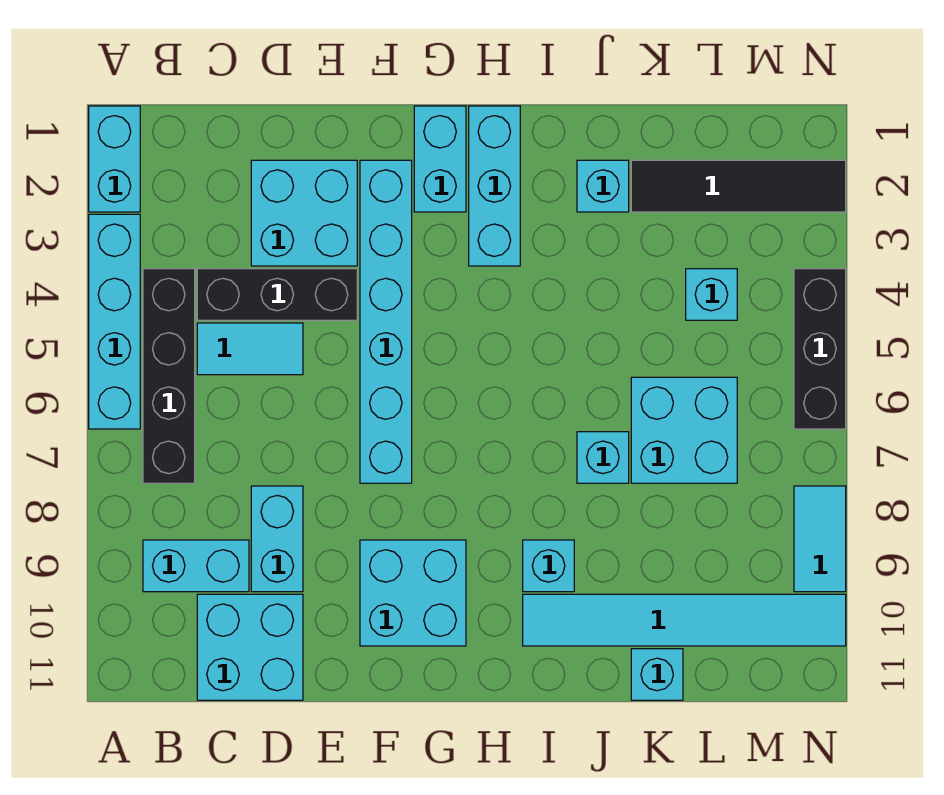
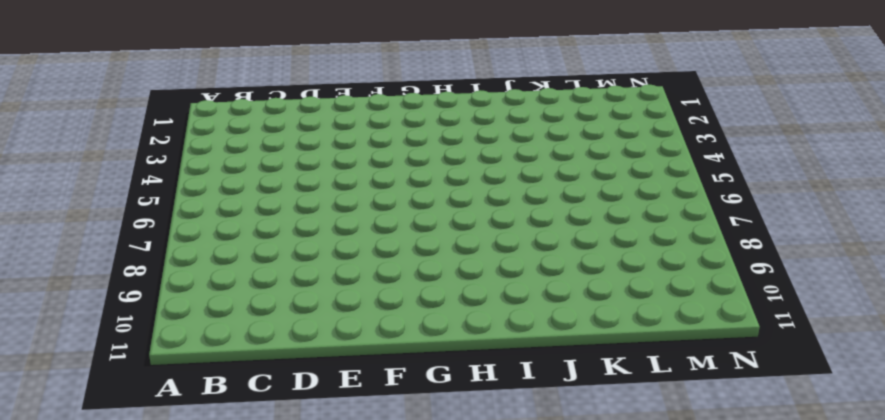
none -> cyan 1x2 brick [89,106,140,212]
none -> cyan 1x4 brick [89,214,140,429]
none -> black 1x4 brick [143,269,195,483]

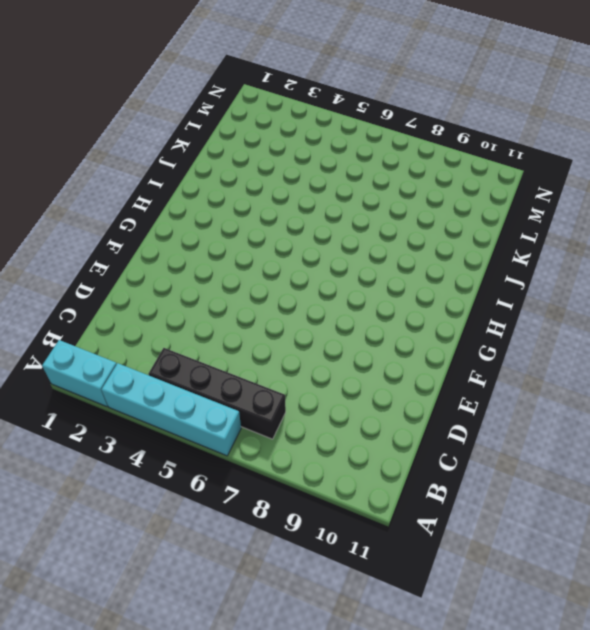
none -> cyan 1x2 brick [143,540,249,592]
none -> black 1x3 brick [197,269,357,320]
none -> cyan 1x2 tile [197,323,303,375]

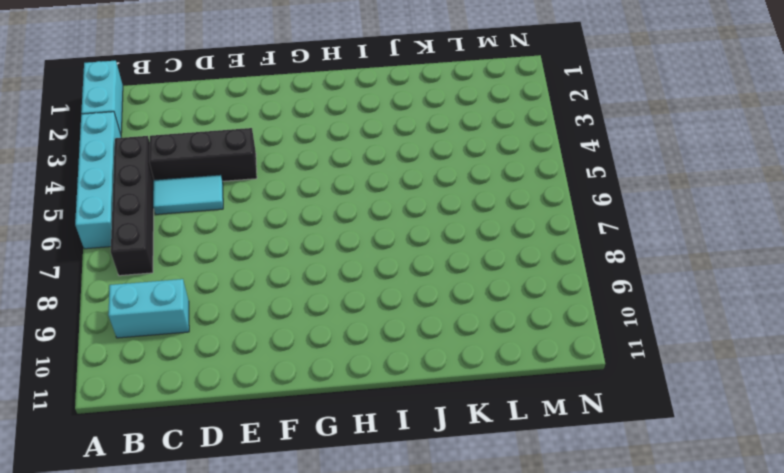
none -> cyan 2x2 brick [197,594,303,700]
none -> cyan 2x2 brick [251,160,357,266]
none -> cyan 1x2 brick [251,486,303,592]

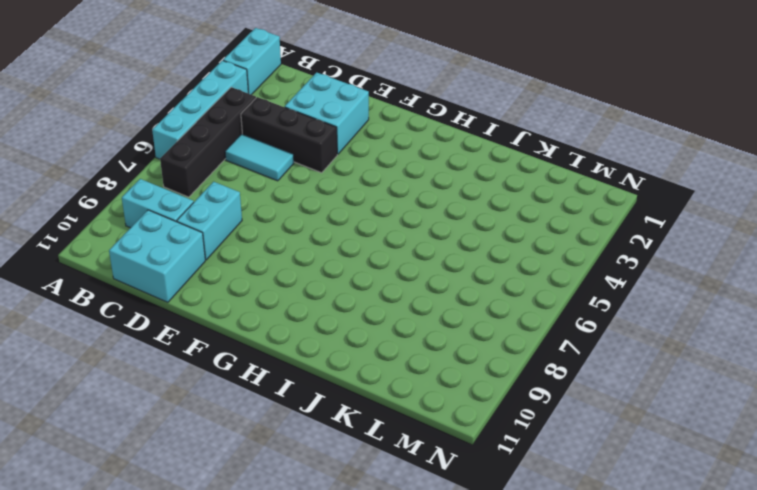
none -> cyan 1x6 brick [360,160,412,483]
none -> cyan 2x2 brick [360,540,466,646]
none -> cyan 1x2 brick [414,106,466,212]

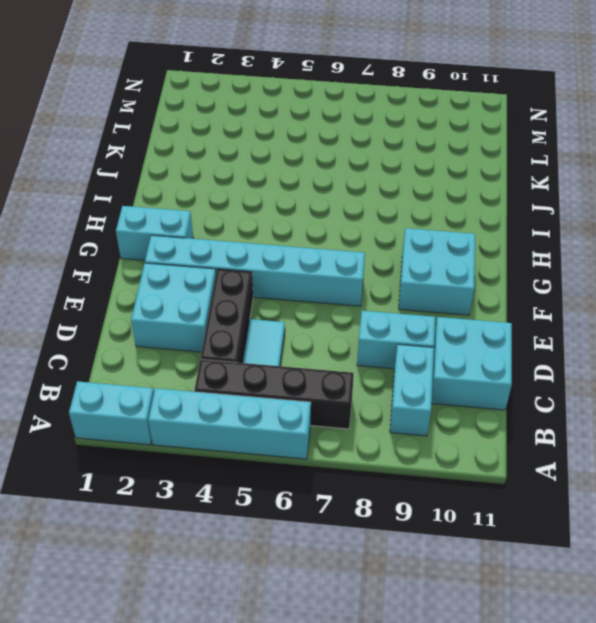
none -> cyan 1x3 brick [469,106,520,266]
none -> cyan 1x1 brick [523,540,574,592]
none -> cyan 1x6 tile [523,594,846,646]

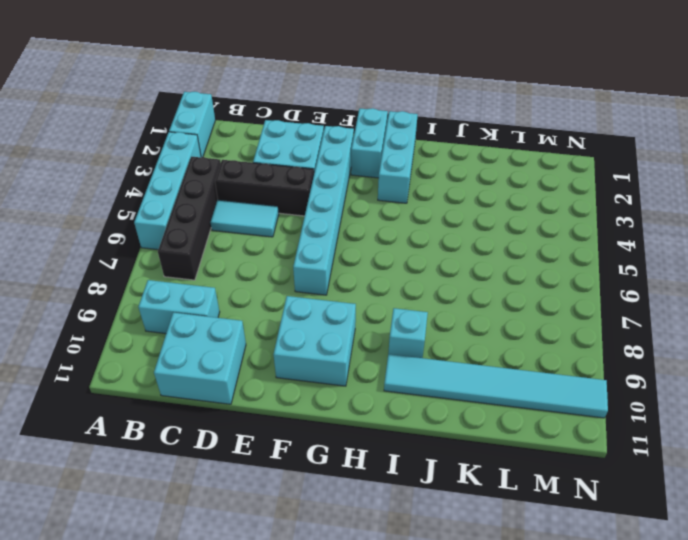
none -> cyan 1x2 brick [251,486,303,592]
none -> cyan 1x1 brick [577,160,629,212]
none -> cyan 1x1 brick [577,432,629,483]

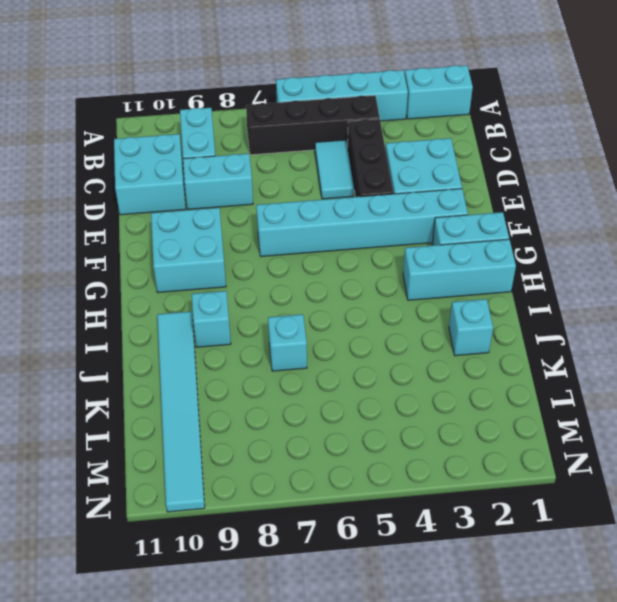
none -> black 1x4 tile [631,160,846,212]
none -> cyan 2x2 brick [631,377,737,483]
none -> cyan 1x1 brick [631,649,683,700]

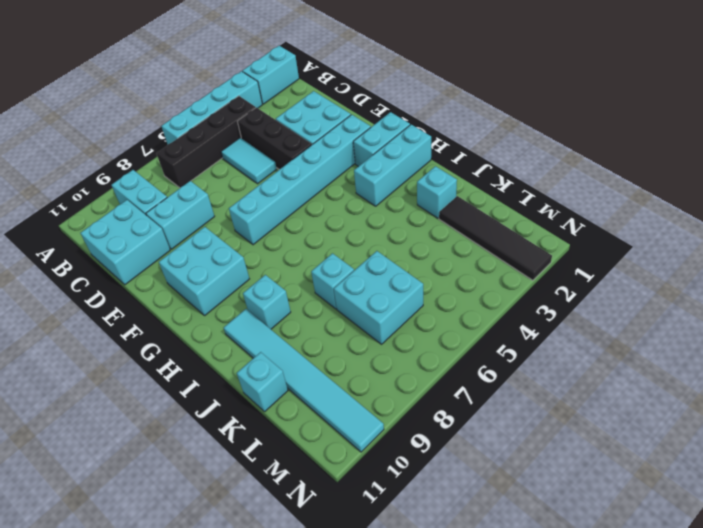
none -> cyan 1x1 brick [686,269,737,320]
none -> black 1x3 brick [794,269,846,429]
none -> cyan 1x2 tile [794,486,846,592]

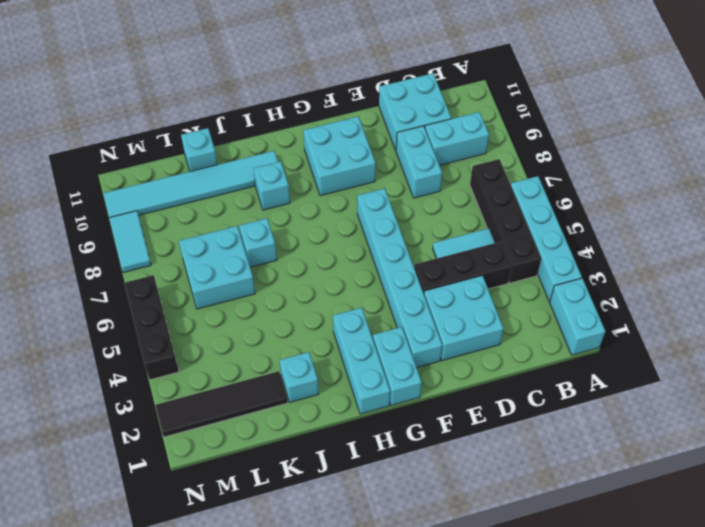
none -> cyan 1x1 brick [686,269,737,320]

